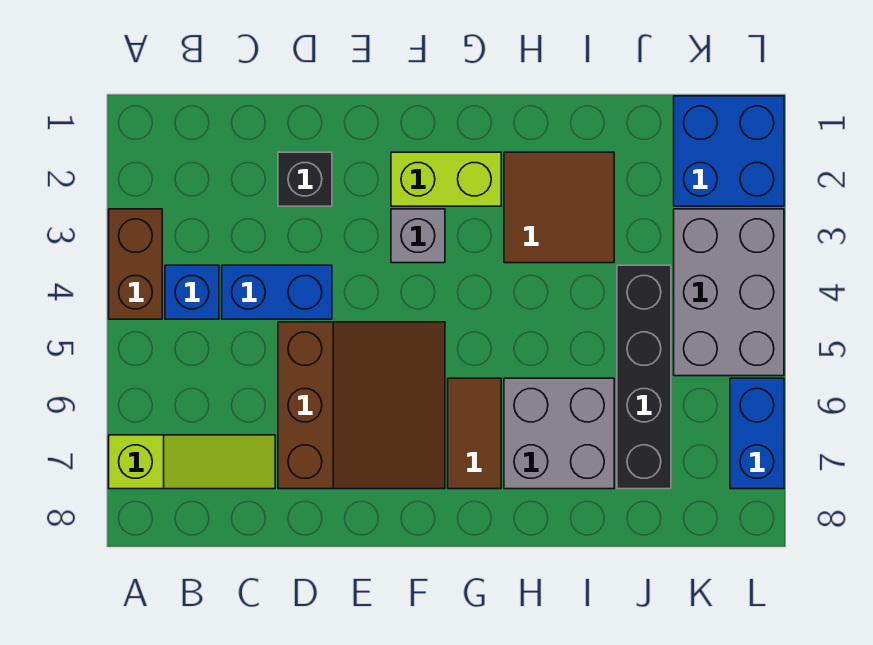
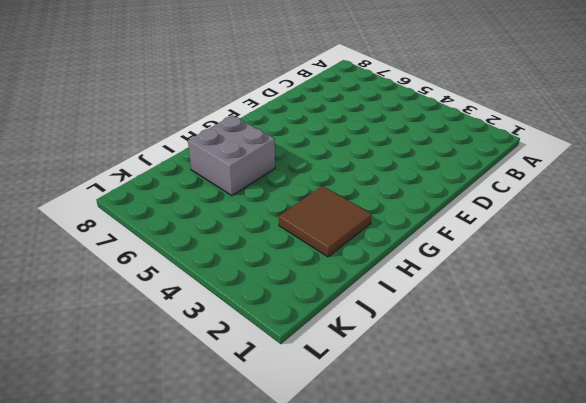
none -> brown 1x2 brick [109,209,162,319]
none -> lime 1x3 slope [109,435,275,489]
none -> blue 1x1 brick [165,265,219,319]

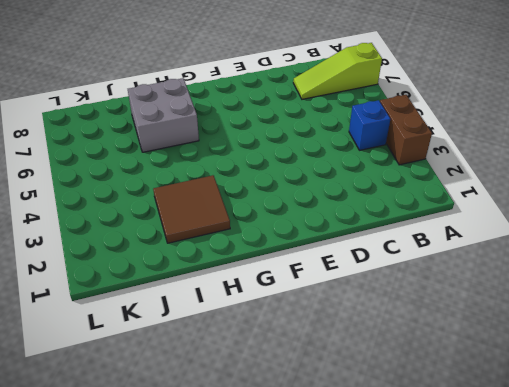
none -> blue 1x2 brick [222,265,332,319]
none -> black 1x1 brick [278,152,332,206]
none -> brown 3x3 slope [278,322,445,489]

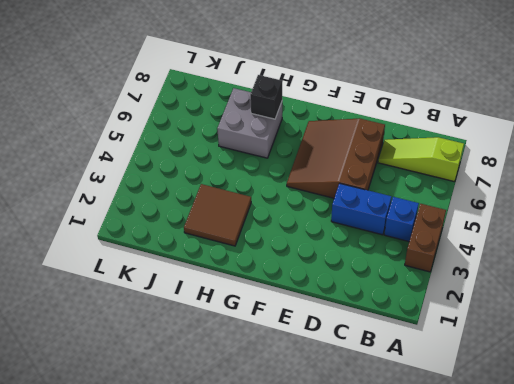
black 1x1 brick [250,75,282,119] -> black 1x1 brick moved to [278,152,332,206]
none -> lime 1x2 brick [391,152,501,206]
none -> grey 1x1 brick [391,209,445,263]
none -> brown 1x2 tile [448,378,501,489]

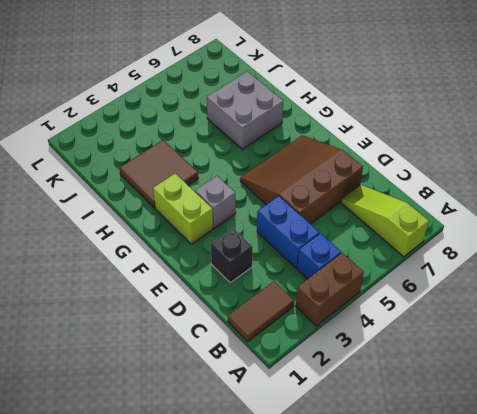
brown 1x2 tile [228,281,294,342] -> brown 1x2 tile moved to [448,378,501,489]
none -> black 1x4 brick [617,265,671,489]
none -> blue 2x2 brick [674,96,784,206]
none -> grey 2x3 brick [674,209,784,376]

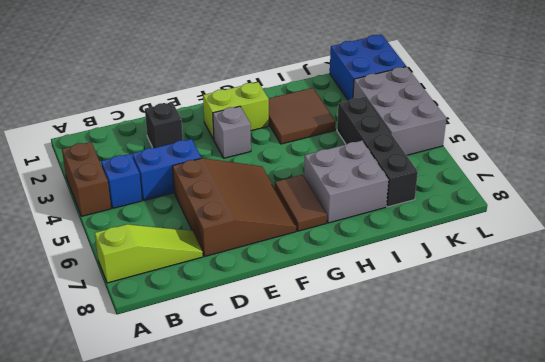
none -> blue 1x2 brick [730,378,784,489]

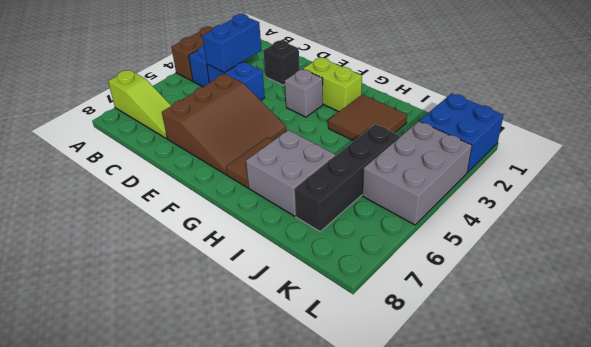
blue 1x2 brick [203,14,261,72] -> blue 1x2 brick moved to [730,378,784,489]

